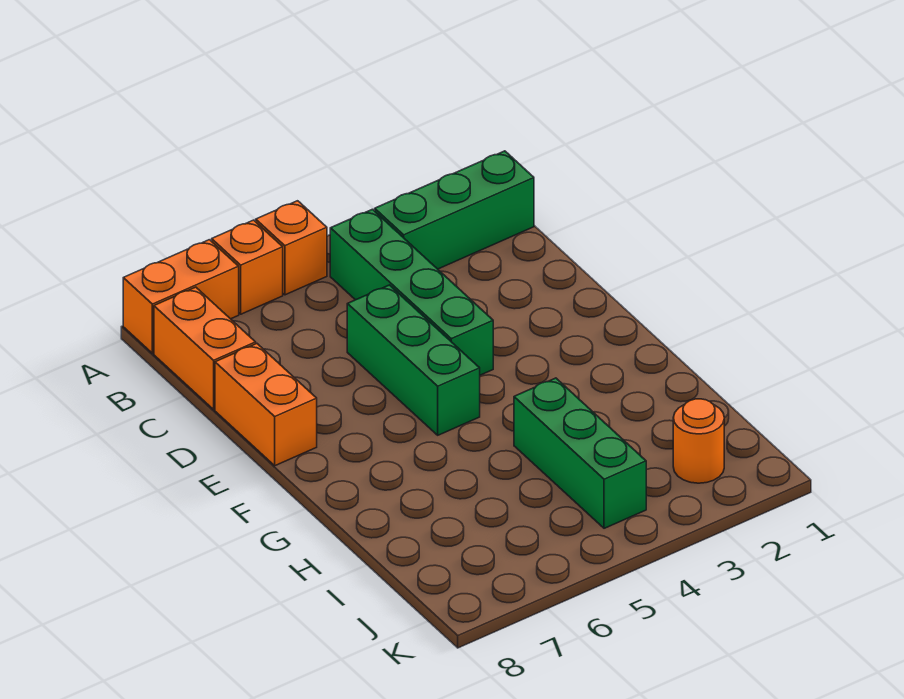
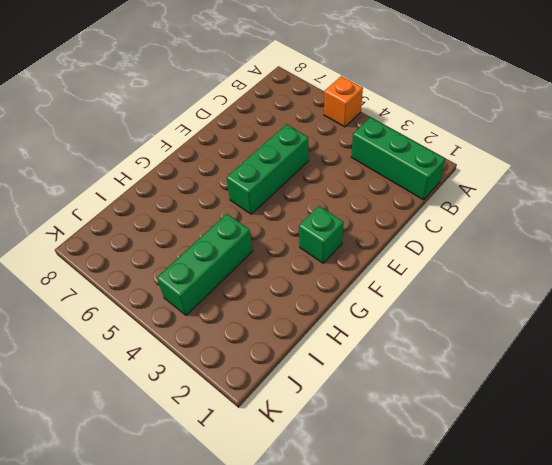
green 1x1 brick [299,206,344,263] -> none
none -> orange 1x1 brick [212,220,283,314]
none -> orange 1x2 brick [123,240,239,353]

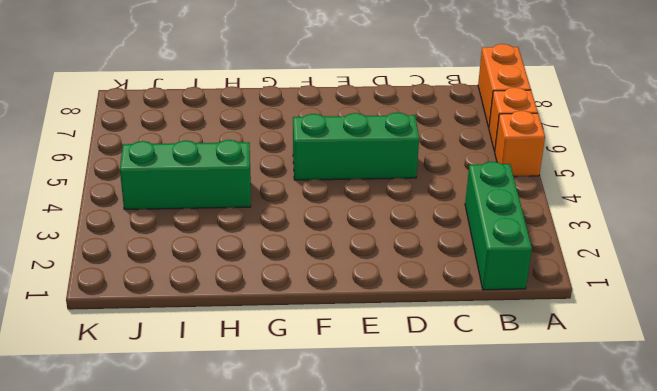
none -> green 1x4 brick [330,209,493,375]
none -> orange 1x2 brick [154,287,256,409]

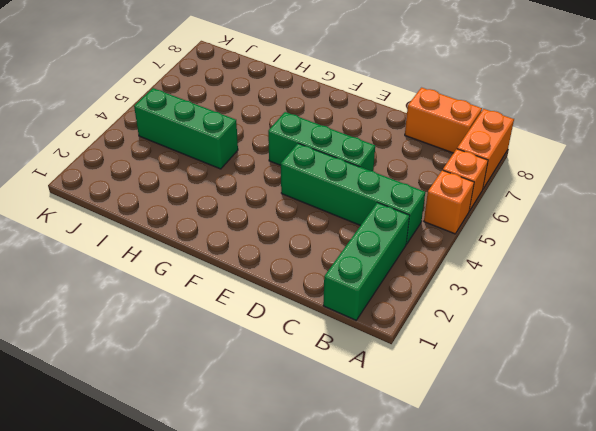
none -> orange 1x2 brick [215,344,317,466]
none -> orange 1x1 round brick [673,399,724,483]

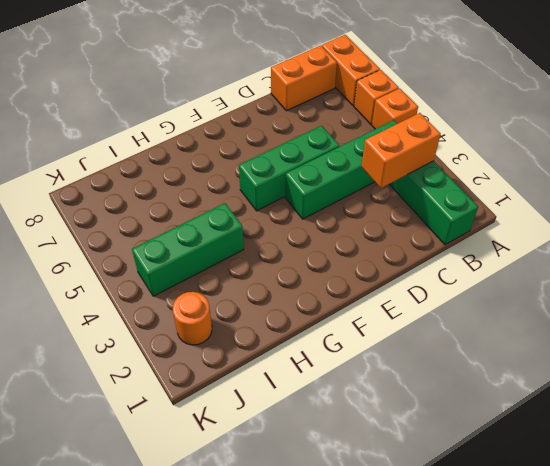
orange 1x2 brick [361,113,440,188] -> orange 1x2 brick moved to [215,344,317,466]

